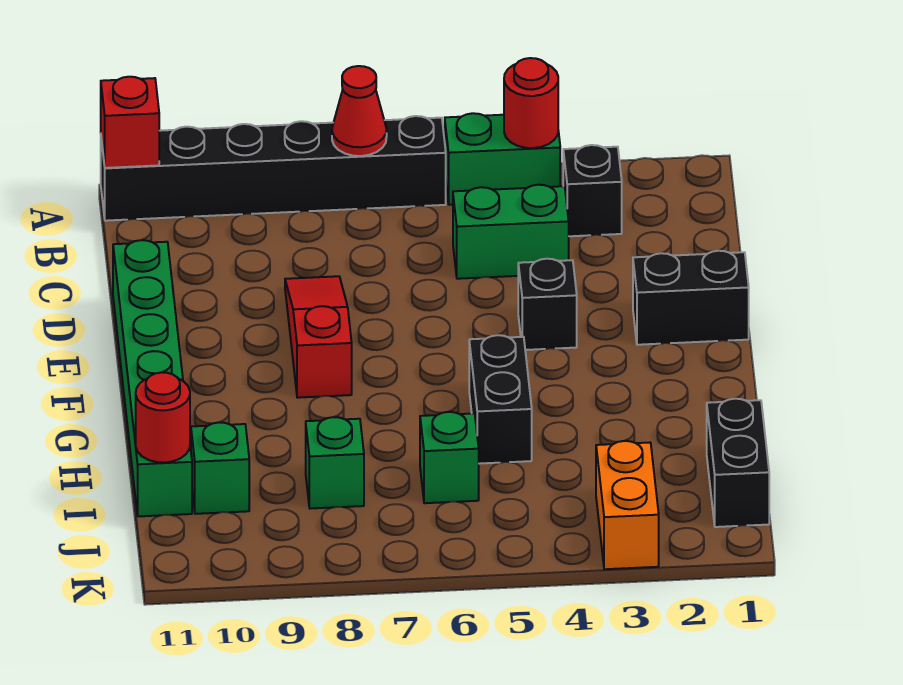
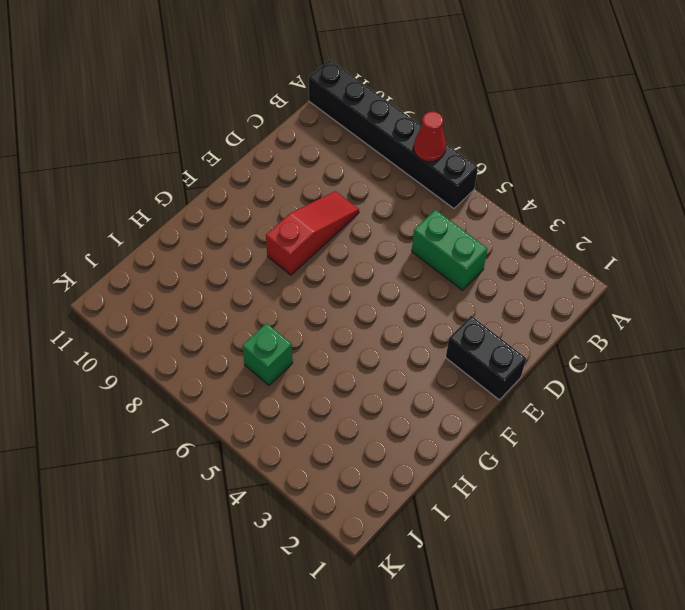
none -> green 1x2 brick [445,113,560,205]
none -> black 1x1 brick [563,145,622,236]
none -> green 1x6 brick [113,240,192,516]

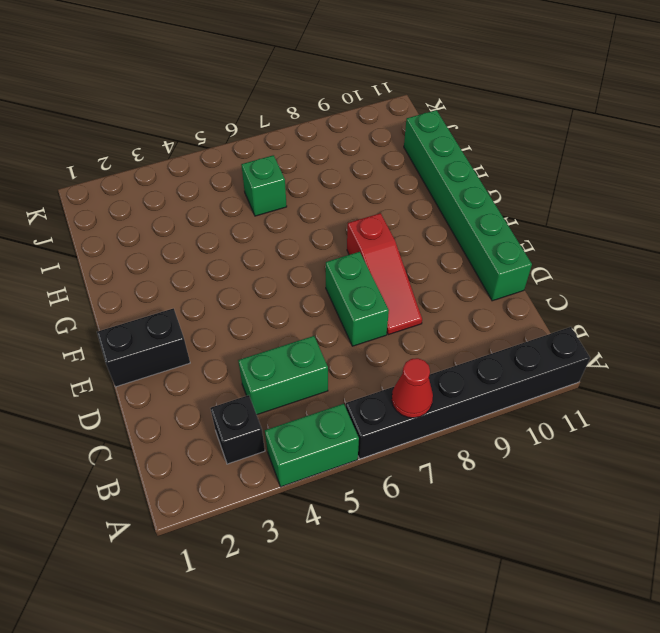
green 1x2 brick [326,252,389,346] -> none
none -> black 1x1 brick [518,259,577,350]
none -> black 1x2 brick [469,335,532,464]
none -> black 1x2 brick [707,399,769,527]

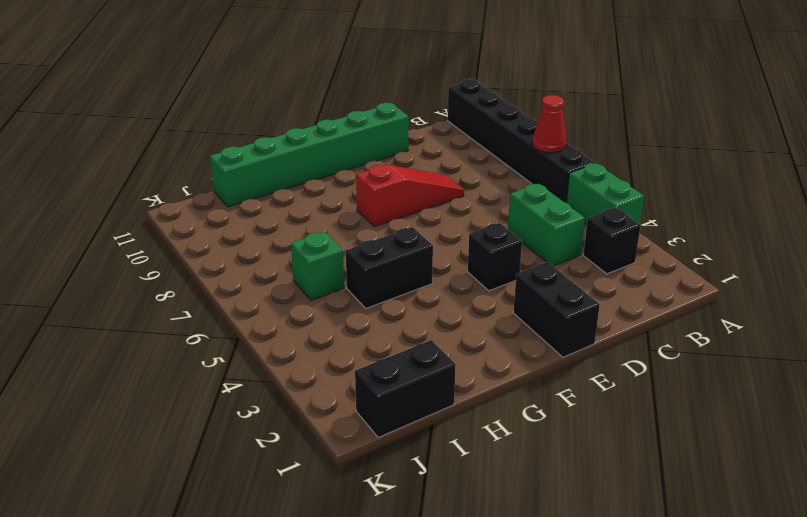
none -> green 1x1 brick [306,417,364,509]
none -> green 1x1 brick [191,422,249,514]
none -> orange 1x2 brick [596,441,659,569]

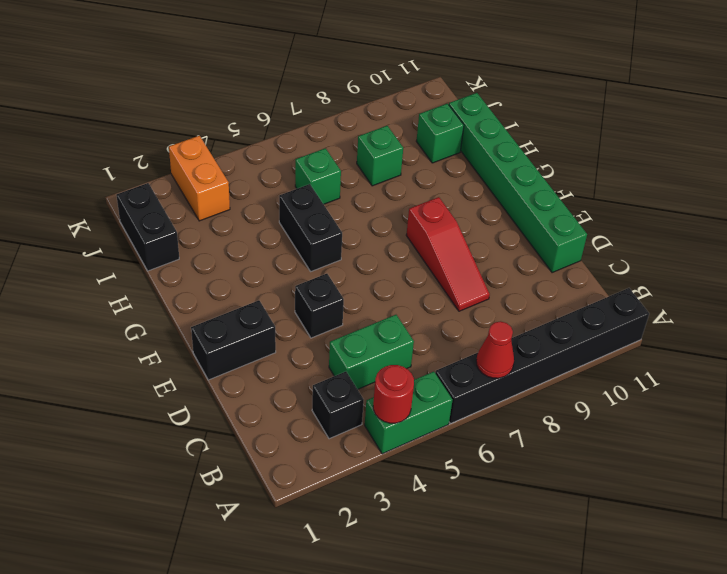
none -> red 1x1 brick [101,77,159,168]
none -> red 1x1 round brick [136,372,190,463]

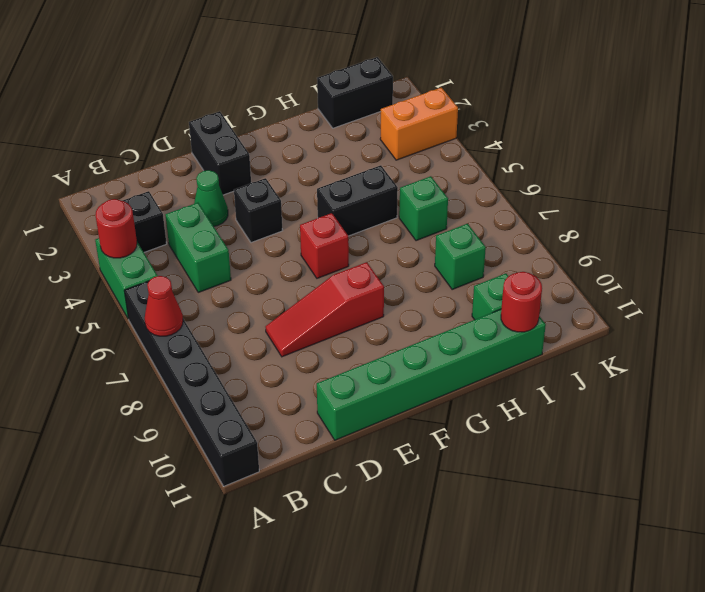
green 1x1 cone [194,170,228,226] -> none
red 1x1 brick [300,213,349,278] -> red 1x1 brick moved to [101,77,159,168]

